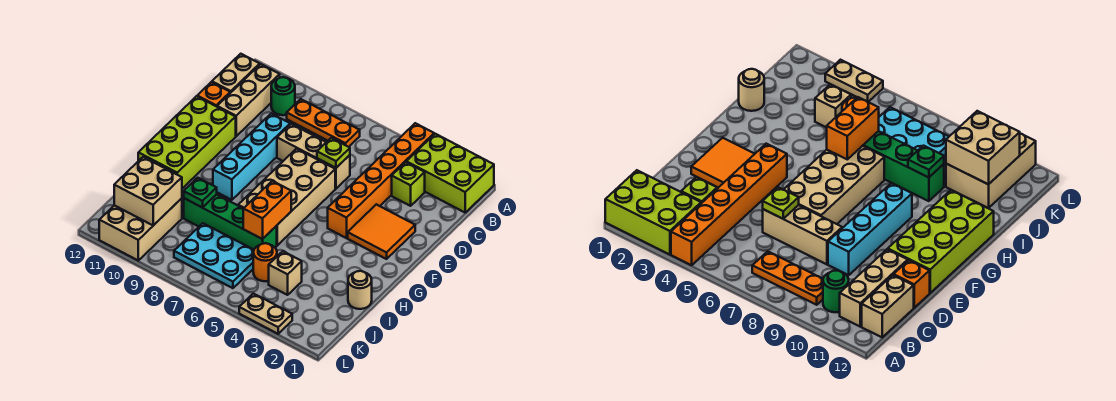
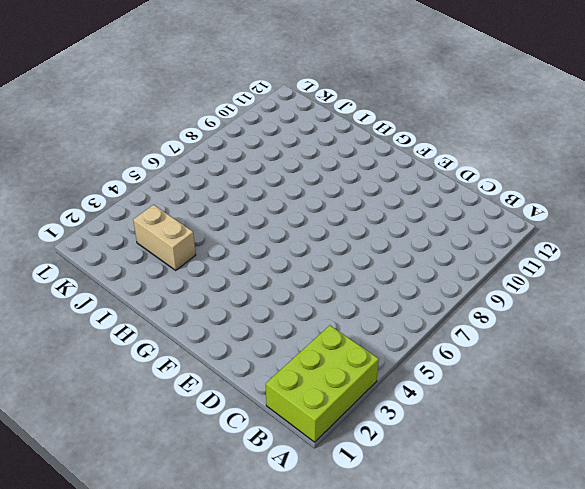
tan 1x2 brick [133,205,196,270] -> tan 1x2 brick moved to [212,54,260,93]
none -> orange 1x6 brick [328,123,434,238]
none -> orange 1x3 plate [287,99,360,147]
none -> green 1x1 round brick [271,77,295,115]

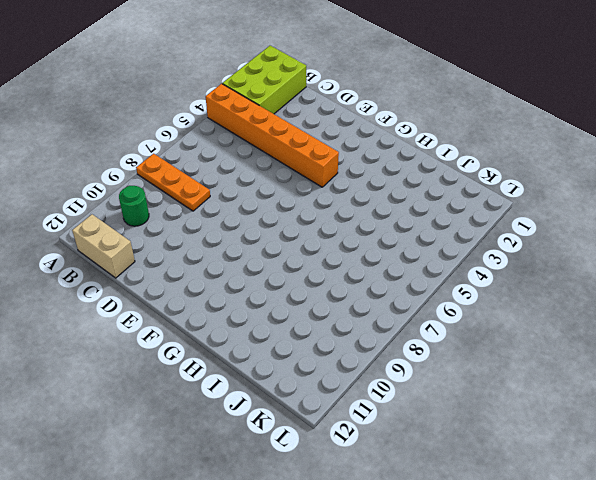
orange 1x3 plate [136,154,210,211] -> orange 1x3 plate turned to [287,99,360,147]
none -> tan 1x3 brick [217,64,280,136]
none -> lime 1x1 brick [392,162,425,206]
none -> tan 1x3 brick [277,124,350,189]

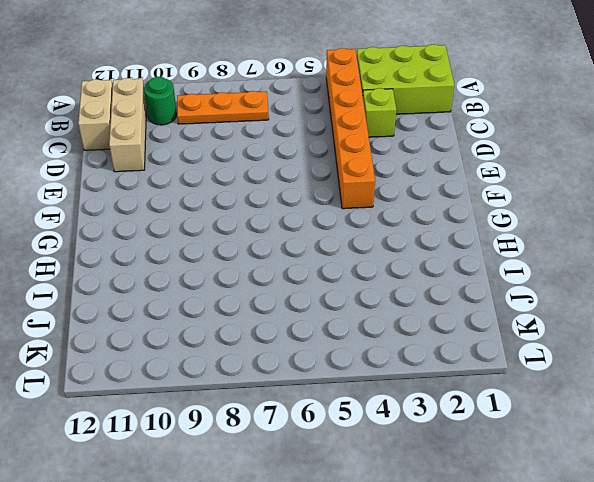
none -> tan 1x3 brick [277,124,350,189]
none -> cyan 1x4 brick [213,114,290,200]
none -> orange 1x1 brick [197,82,230,107]

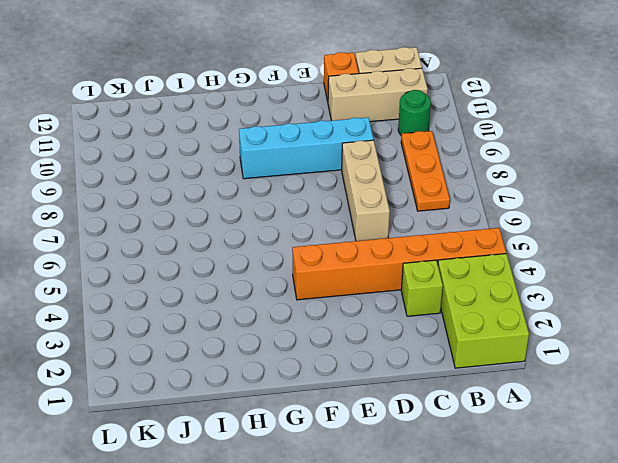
none -> orange 2x2 tile [348,204,415,259]
none -> tan 2x4 brick [238,149,335,245]
none -> lime 2x4 brick [138,96,236,188]

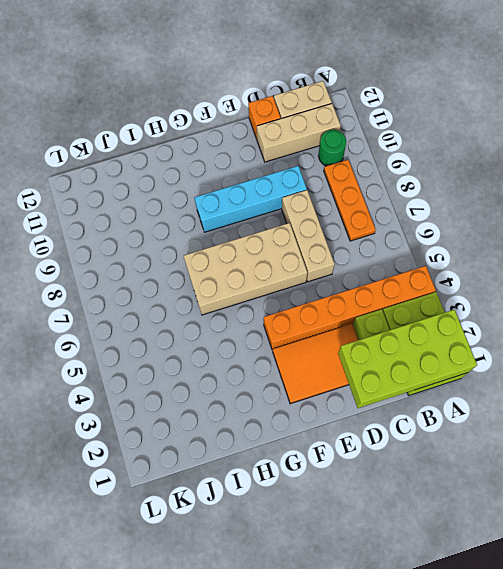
lime 2x4 brick [338,310,477,408] -> lime 2x4 brick moved to [138,96,236,188]
orange 2x3 tile [273,324,358,404] -> orange 2x2 tile [348,204,415,259]
none -> tan 1x1 round brick [348,271,372,309]
none -> green 1x4 brick [184,194,277,250]
none -> tan 1x1 brick [269,251,302,295]

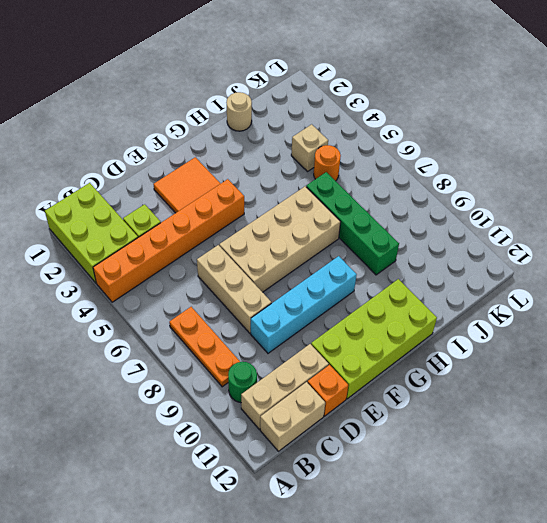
none -> cyan 2x3 plate [174,223,254,288]
none -> tan 2x3 brick [99,198,182,260]
none -> tan 1x2 plate [239,294,292,334]

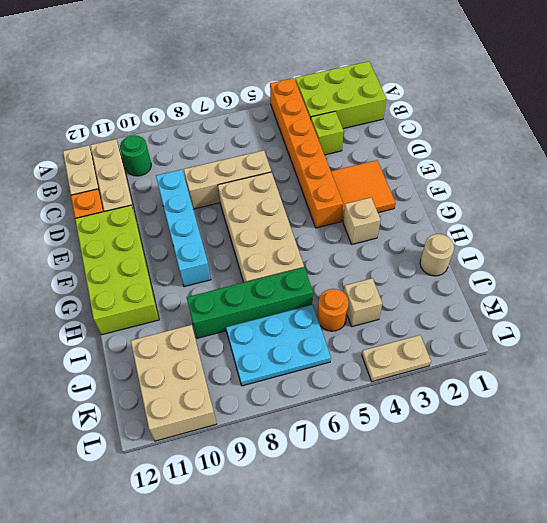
tan 1x1 brick [343,198,381,244] -> none
none -> orange 1x3 plate [287,99,360,147]
none -> lime 1x1 plate [317,138,350,168]
none -> orange 1x2 brick [243,181,291,239]

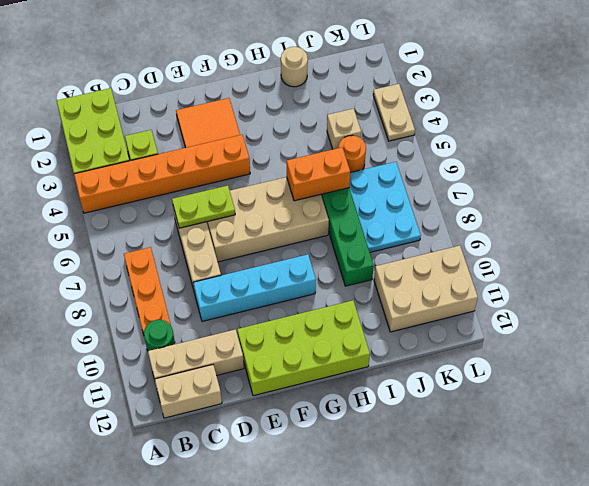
lime 1x2 plate [172,186,235,228] -> lime 1x1 plate [317,138,350,168]
none -> orange 1x1 brick [197,82,230,107]
none -> green 1x1 plate [184,178,217,207]
none -> tan 2x2 brick [114,157,182,225]

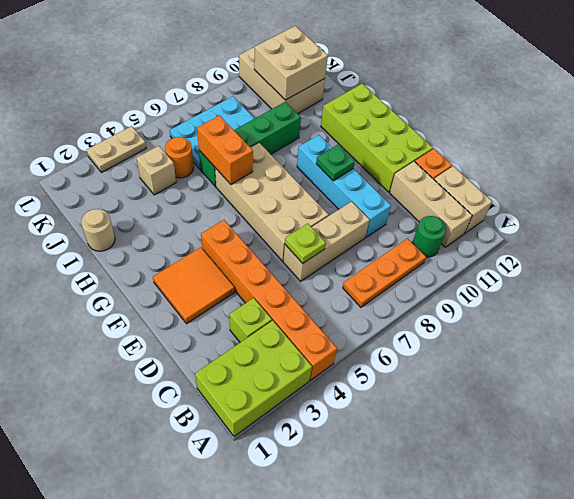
green 1x1 plate [316,145,355,181] -> green 1x1 plate moved to [184,178,217,207]

